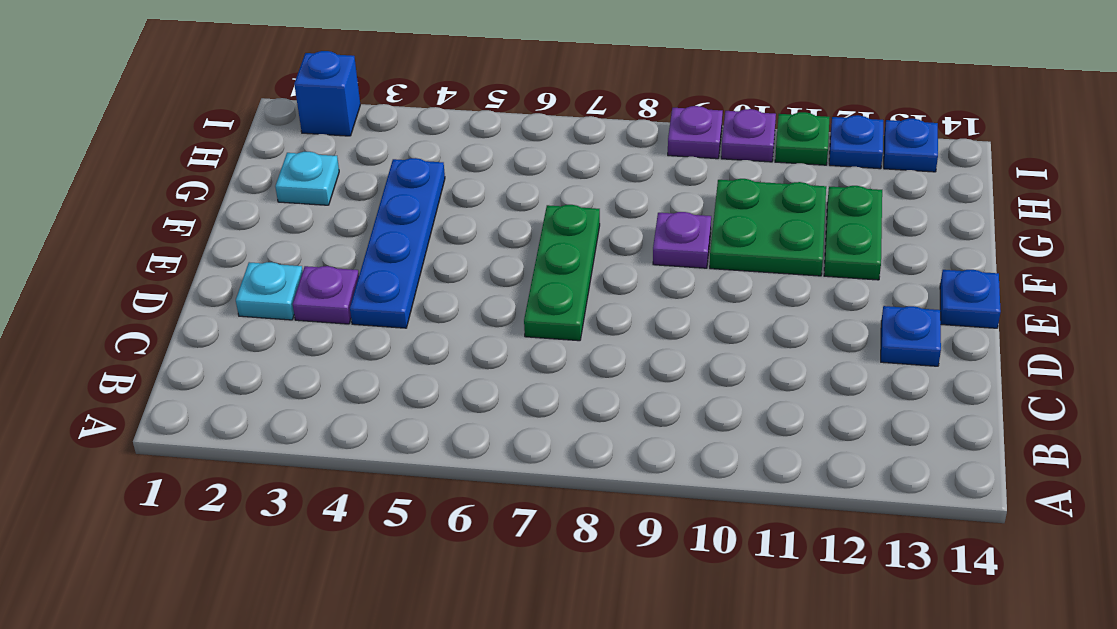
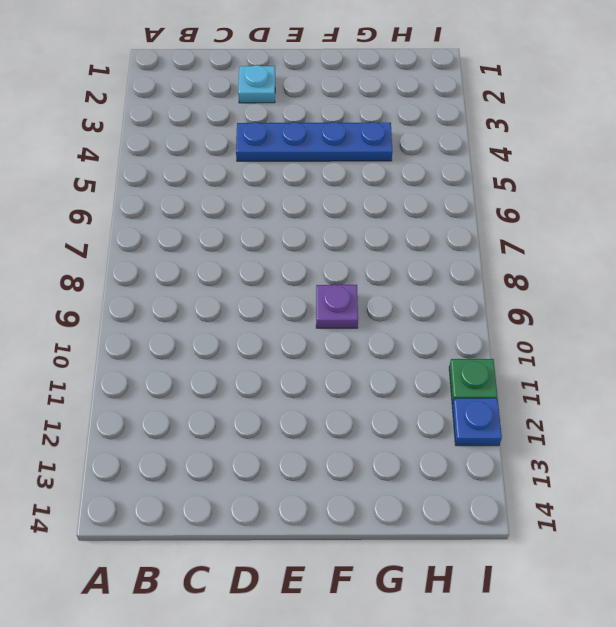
none -> purple 1x1 plate [293,266,359,324]
none -> green 1x3 plate [524,205,600,341]
none -> blue 1x1 plate [881,306,941,366]

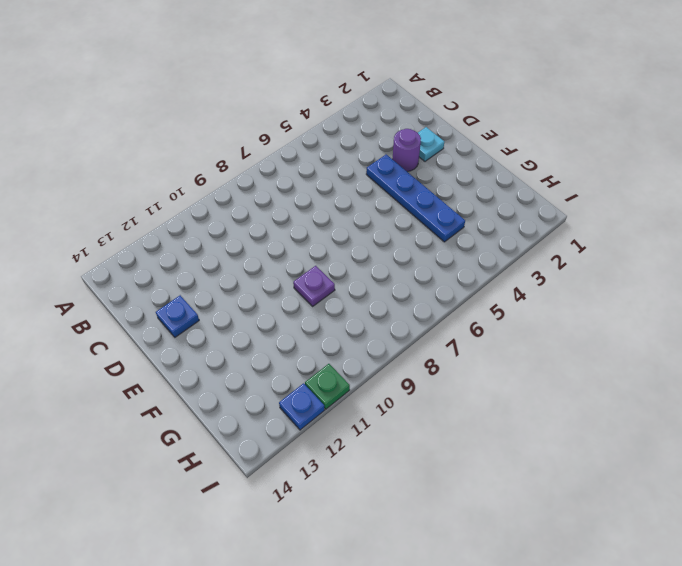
purple 1x1 round brick [393,129,421,172] -> purple 1x1 plate [293,266,359,324]
none -> green 1x3 plate [524,205,600,341]
none -> blue 1x1 plate [940,270,1001,328]
none -> green 2x2 plate [710,179,826,276]

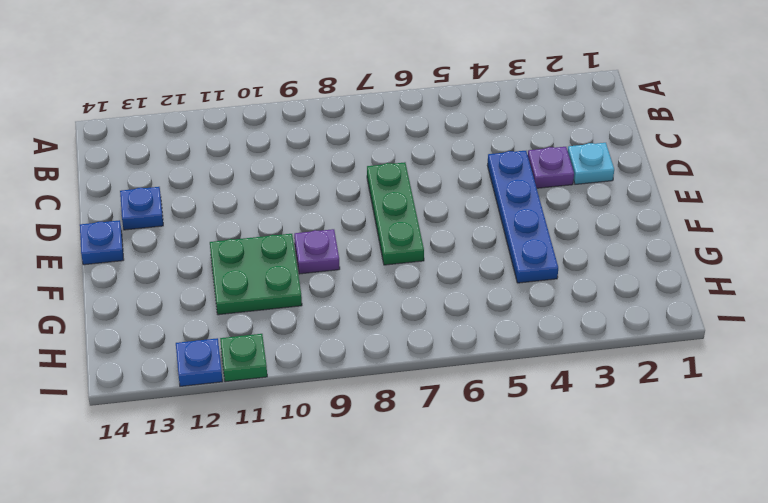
none -> green 1x2 plate [824,186,882,280]
none -> cyan 1x1 plate [275,152,339,205]
none -> blue 1x1 brick [294,51,360,136]

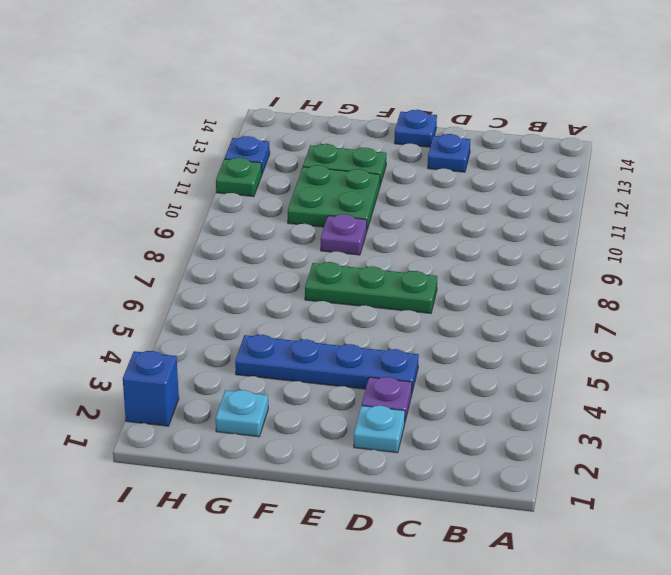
none -> purple 1x1 plate [668,106,723,159]
none -> purple 1x1 plate [721,109,776,162]
none -> blue 1x1 plate [884,119,938,172]

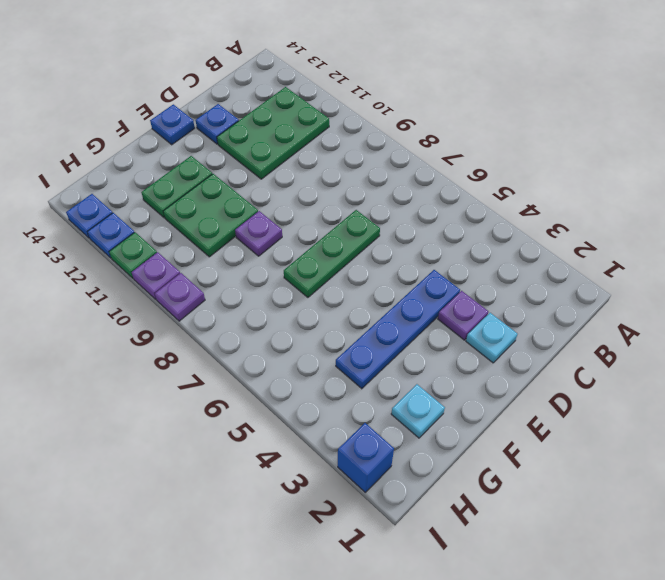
green 2x3 plate [217,87,329,179] -> none

